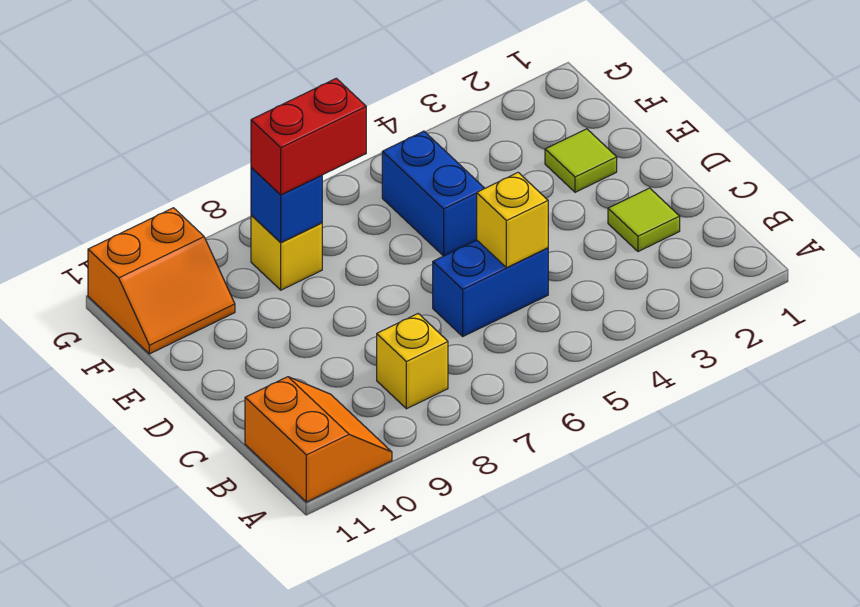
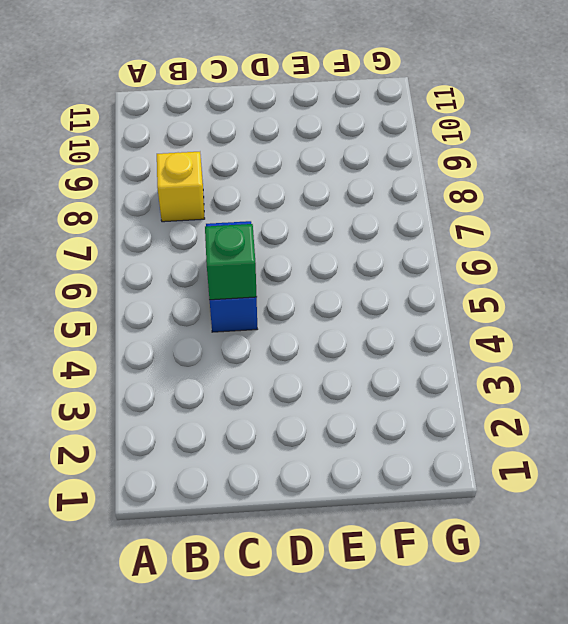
green 1x1 brick [205,224,257,300] -> yellow 1x1 brick [477,173,548,268]
none -> orange 2x2 slope [245,377,392,502]
none -> lime 1x1 tile [608,188,680,252]

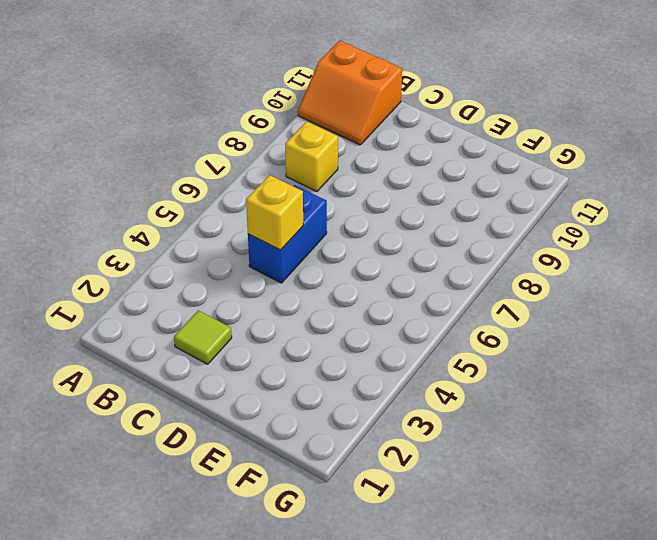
none -> lime 1x1 tile [545,129,617,192]
none -> blue 1x2 brick [382,131,485,256]

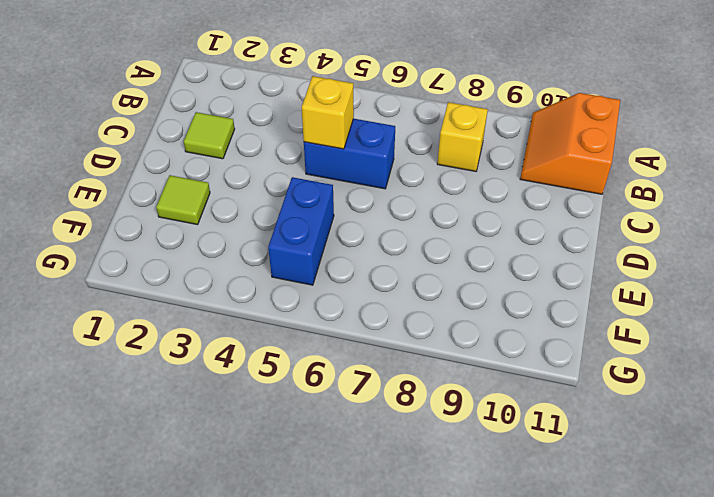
none -> yellow 1x1 brick [251,215,322,290]
none -> orange 2x2 slope [88,208,235,354]

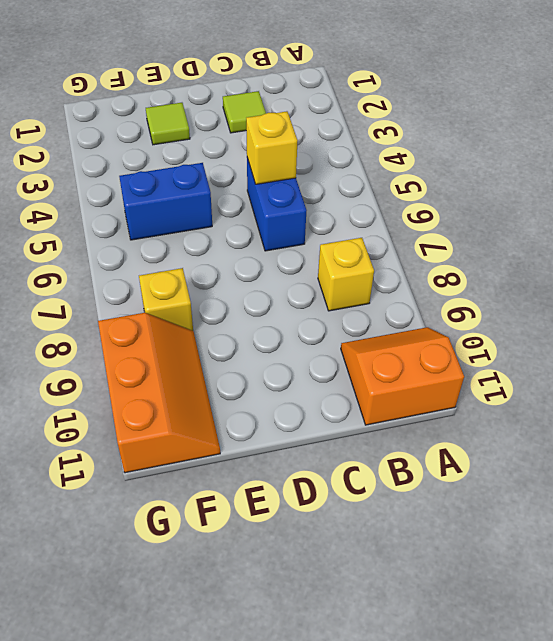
orange 2x3 slope [98,313,220,473] -> orange 2x2 slope [88,208,235,354]
none -> blue 1x1 brick [251,167,322,242]
none -> red 1x2 brick [251,78,366,195]

